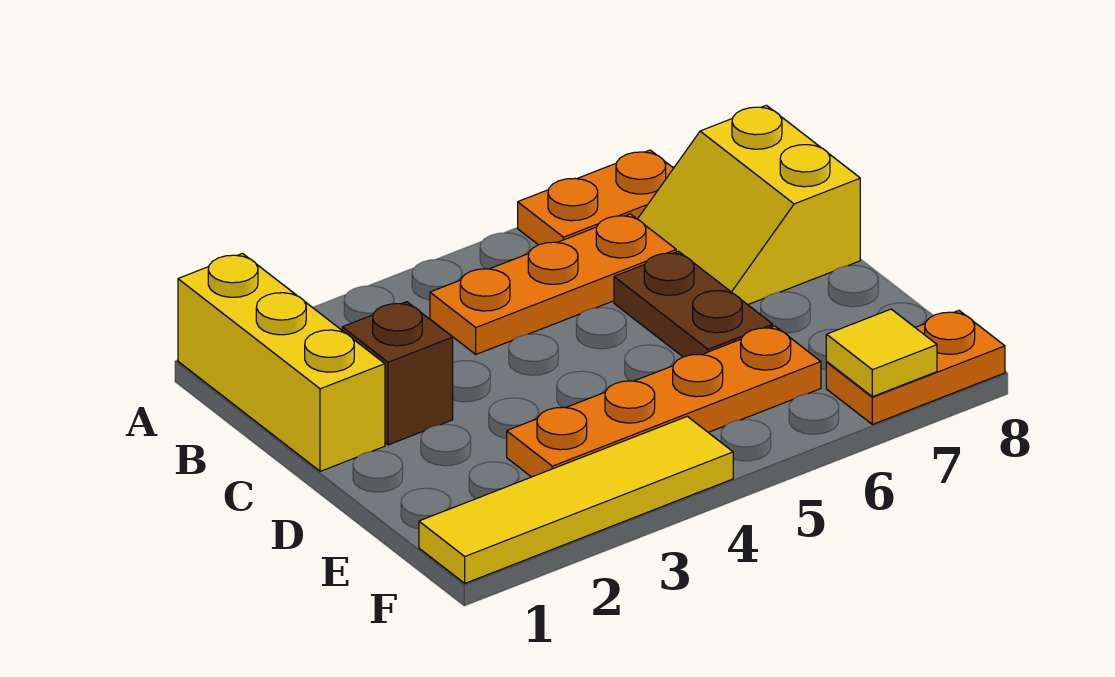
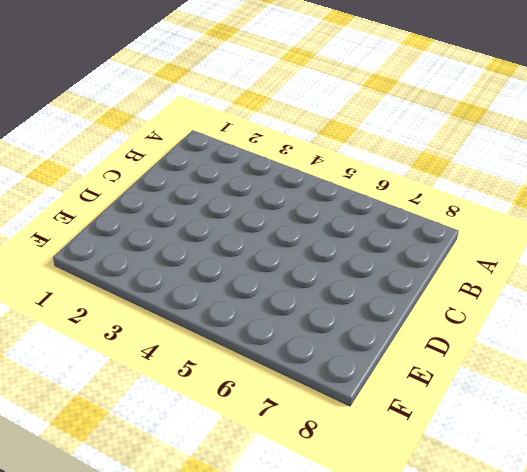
none -> yellow 1x3 brick [178,254,385,471]
none -> orange 1x2 plate [518,150,673,245]

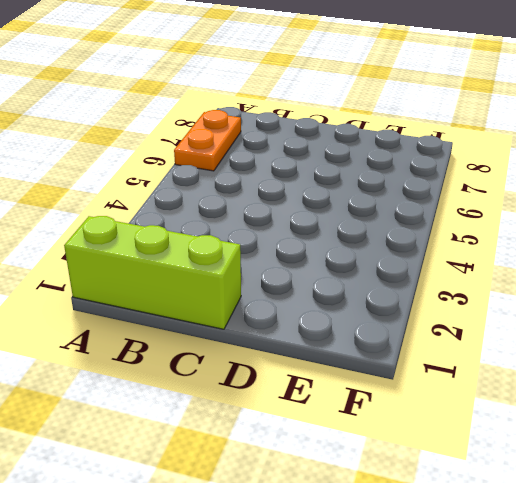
lime 1x3 brick [64,216,241,329] -> yellow 1x3 brick [178,254,385,471]
none -> orange 1x3 plate [430,214,676,354]
none -> yellow 2x2 slope [638,105,860,305]

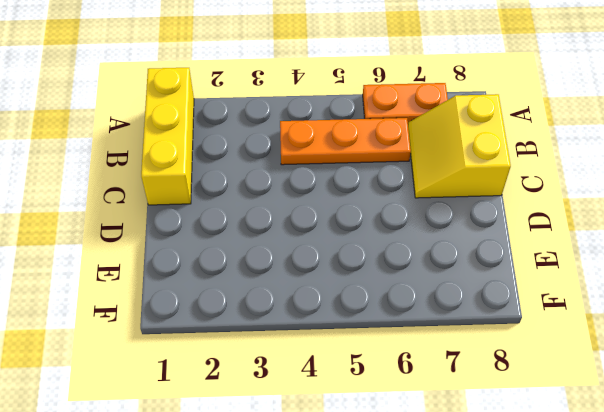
none -> brown 1x1 brick [342,302,453,445]
none -> brown 1x2 plate [614,251,773,357]

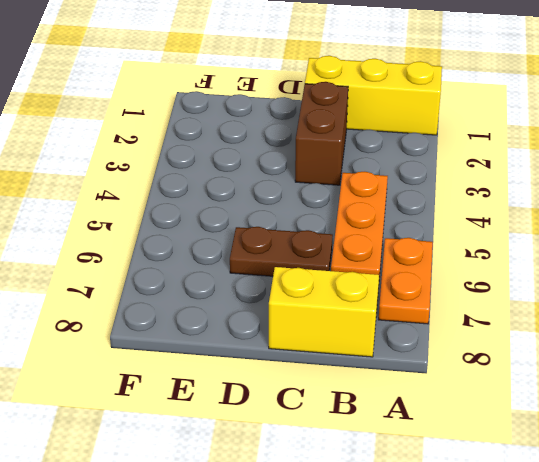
brown 1x2 brick [295,82,348,185] -> brown 1x1 brick [342,302,453,445]
none -> orange 1x4 plate [507,326,821,477]
none -> yellow 1x4 tile [419,416,733,583]

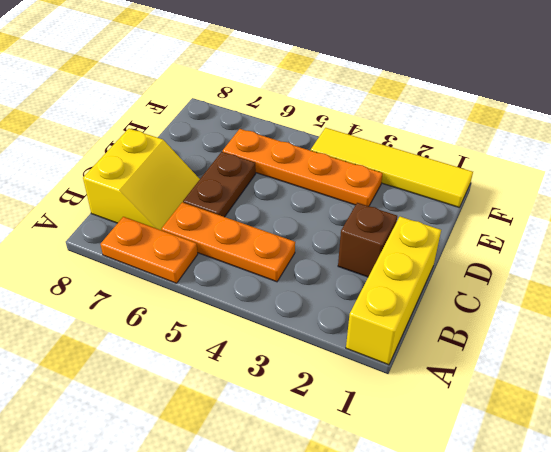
none -> orange 1x2 plate [826,311,1005,424]
none -> yellow 1x1 tile [826,309,937,397]

